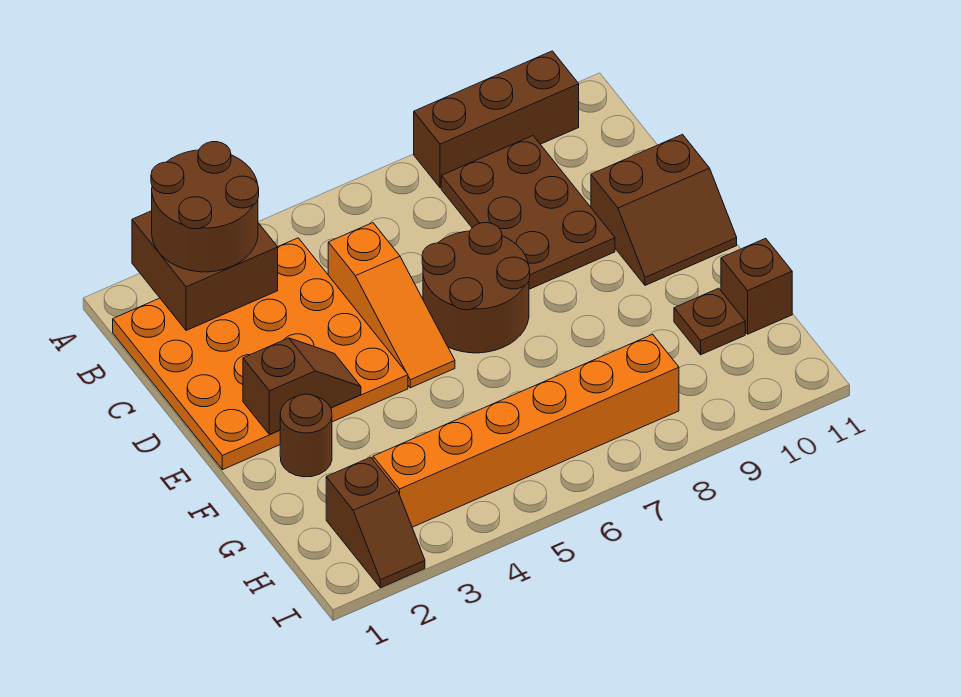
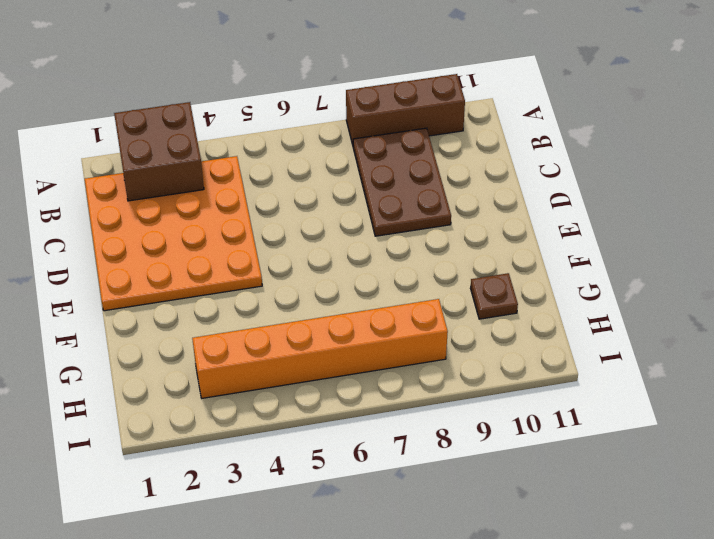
none -> orange 1x3 slope [328,223,455,388]
none -> brown 2x2 round brick [422,223,530,353]
none -> brown 2x2 slope [591,134,737,285]

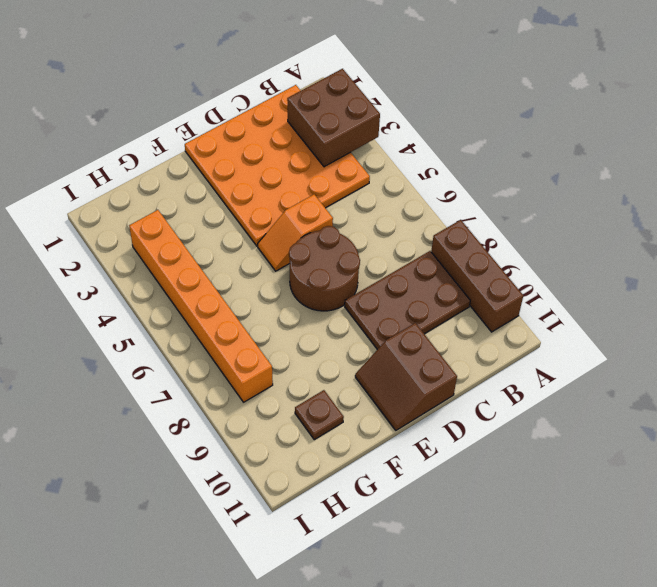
orange 1x2 slope [258,194,333,271] -> orange 1x3 slope [328,223,455,388]
none -> brown 1x1 round brick [280,394,332,477]
none -> brown 1x1 brick [721,238,792,334]
none -> brown 1x2 slope [326,457,425,588]

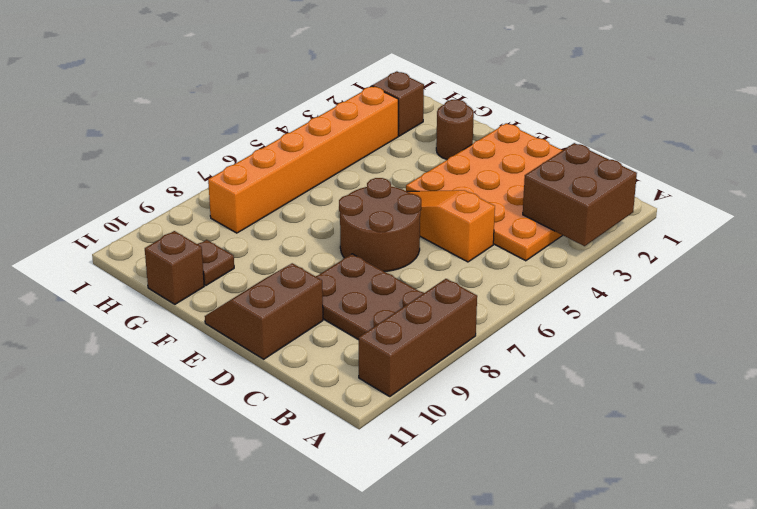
none -> brown 1x2 slope [243,338,361,434]
none -> brown 2x2 round brick [151,142,259,272]

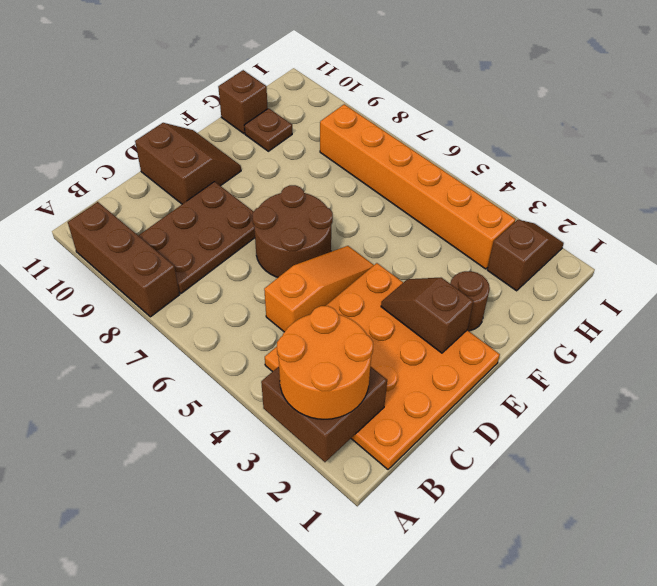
orange 2x2 round brick [277,306,373,419] -> brown 2x2 round brick [151,142,259,272]

